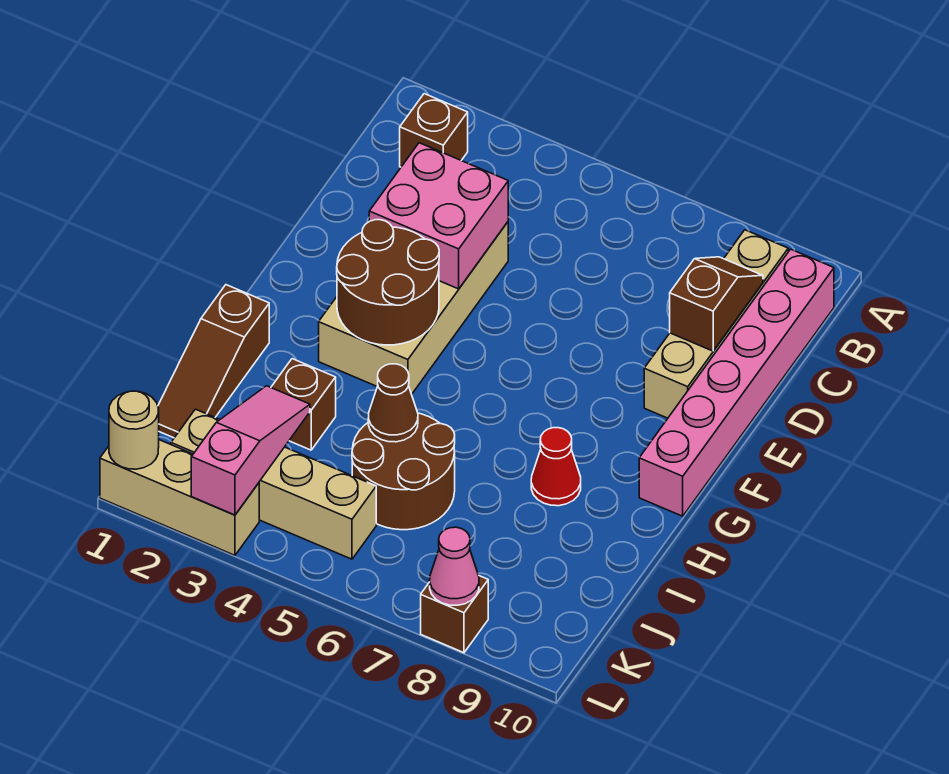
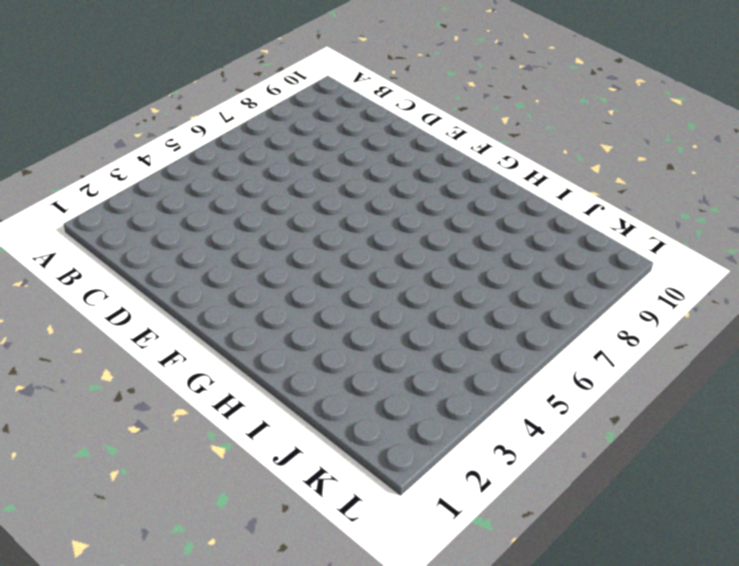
none -> brown 1x1 brick [400,94,468,167]
none -> tan 1x4 brick [644,230,788,418]
none -> pink 1x6 brick [639,249,834,516]

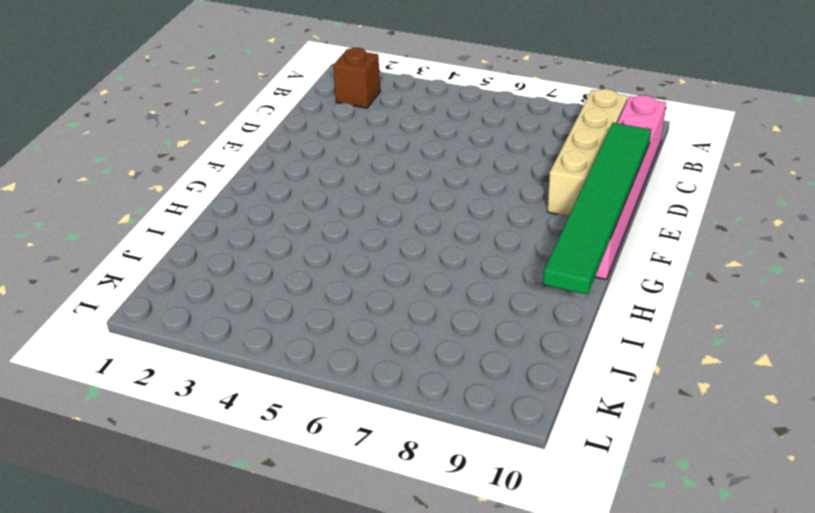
green 1x6 tile [543,123,651,295] -> none
none -> tan 2x4 brick [319,222,508,394]
none -> brown 1x3 slope [158,285,269,438]
none -> red 1x1 cone [531,428,581,506]

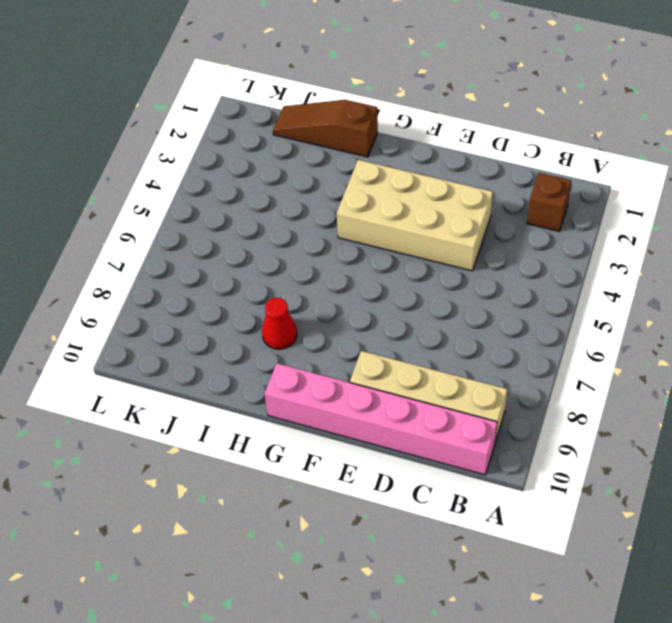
none -> brown 1x1 brick [271,359,336,450]
none -> brown 2x2 round brick [352,413,455,530]
none -> tan 1x4 brick [171,409,376,559]

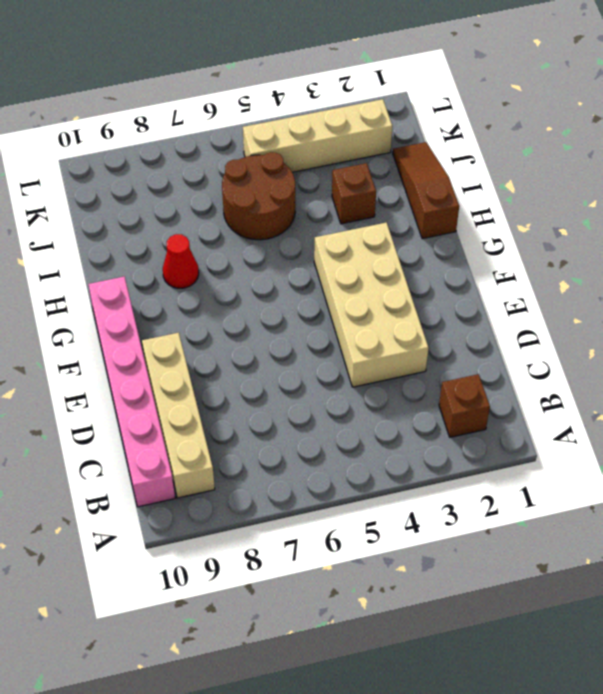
none -> tan 1x3 brick [100,440,259,555]
none -> brown 1x1 brick [421,576,488,653]
none -> brown 1x2 slope [670,257,763,351]

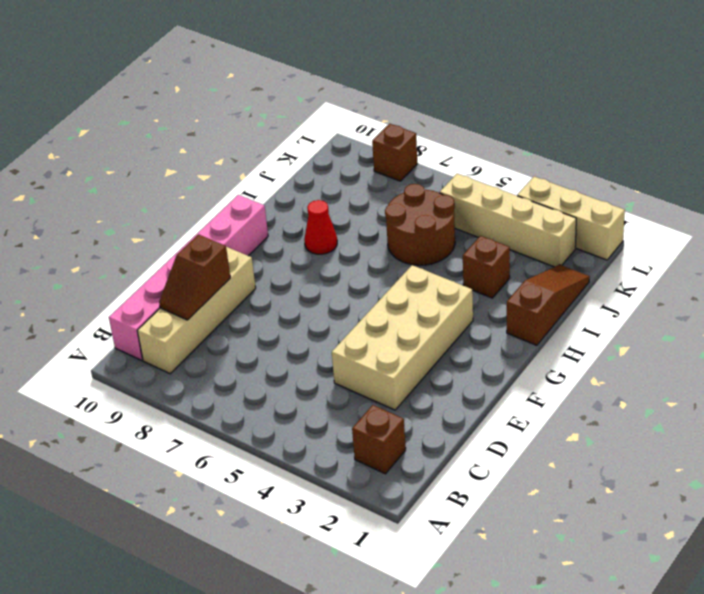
none -> pink 2x2 brick [369,143,508,289]
none -> brown 2x2 round brick [337,220,439,345]
none -> brown 1x1 cone [368,364,418,442]

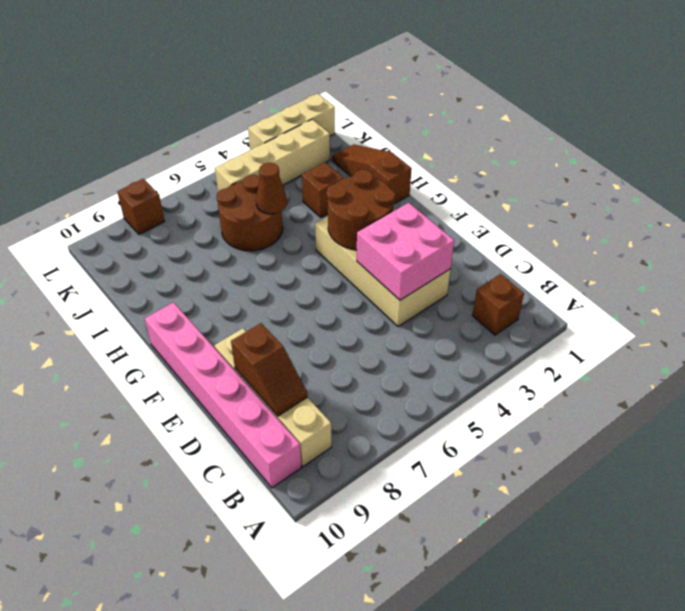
none -> red 1x1 cone [531,428,581,506]
none -> pink 1x3 slope [191,386,310,515]
none -> tan 1x1 round brick [109,391,159,469]

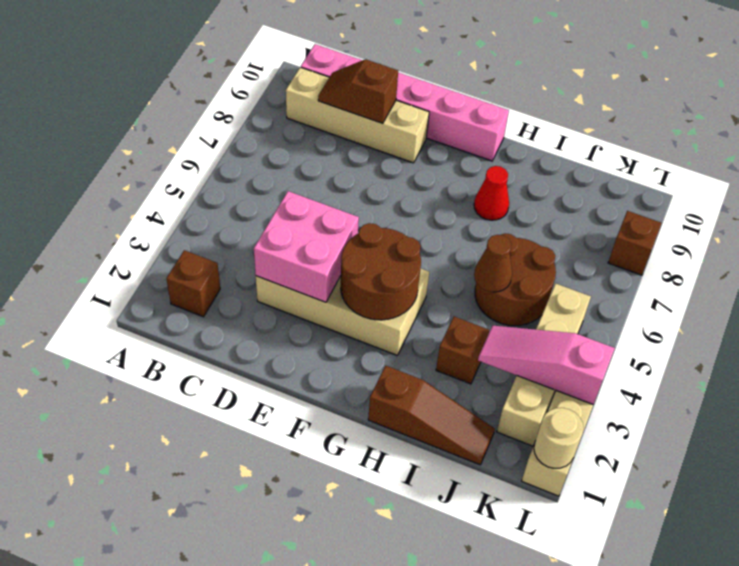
none -> pink 1x1 cone [430,527,479,605]

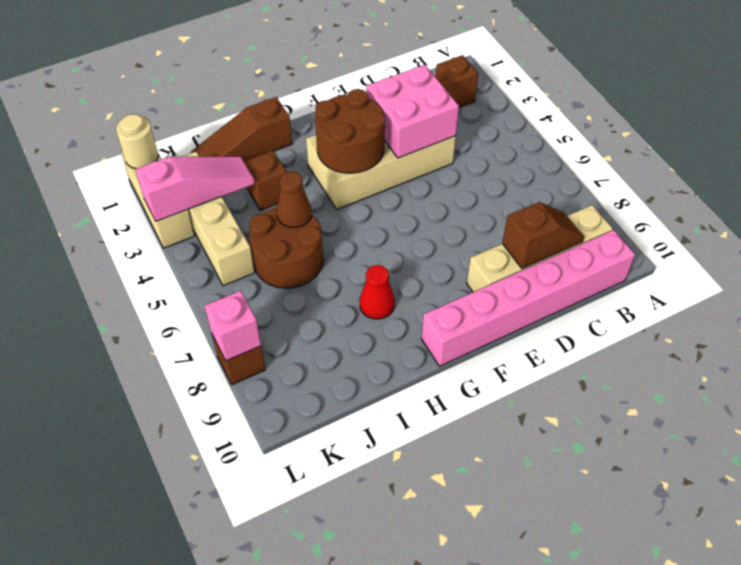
pink 1x1 brick [205,291,261,361] -> pink 1x1 cone [430,527,479,605]

